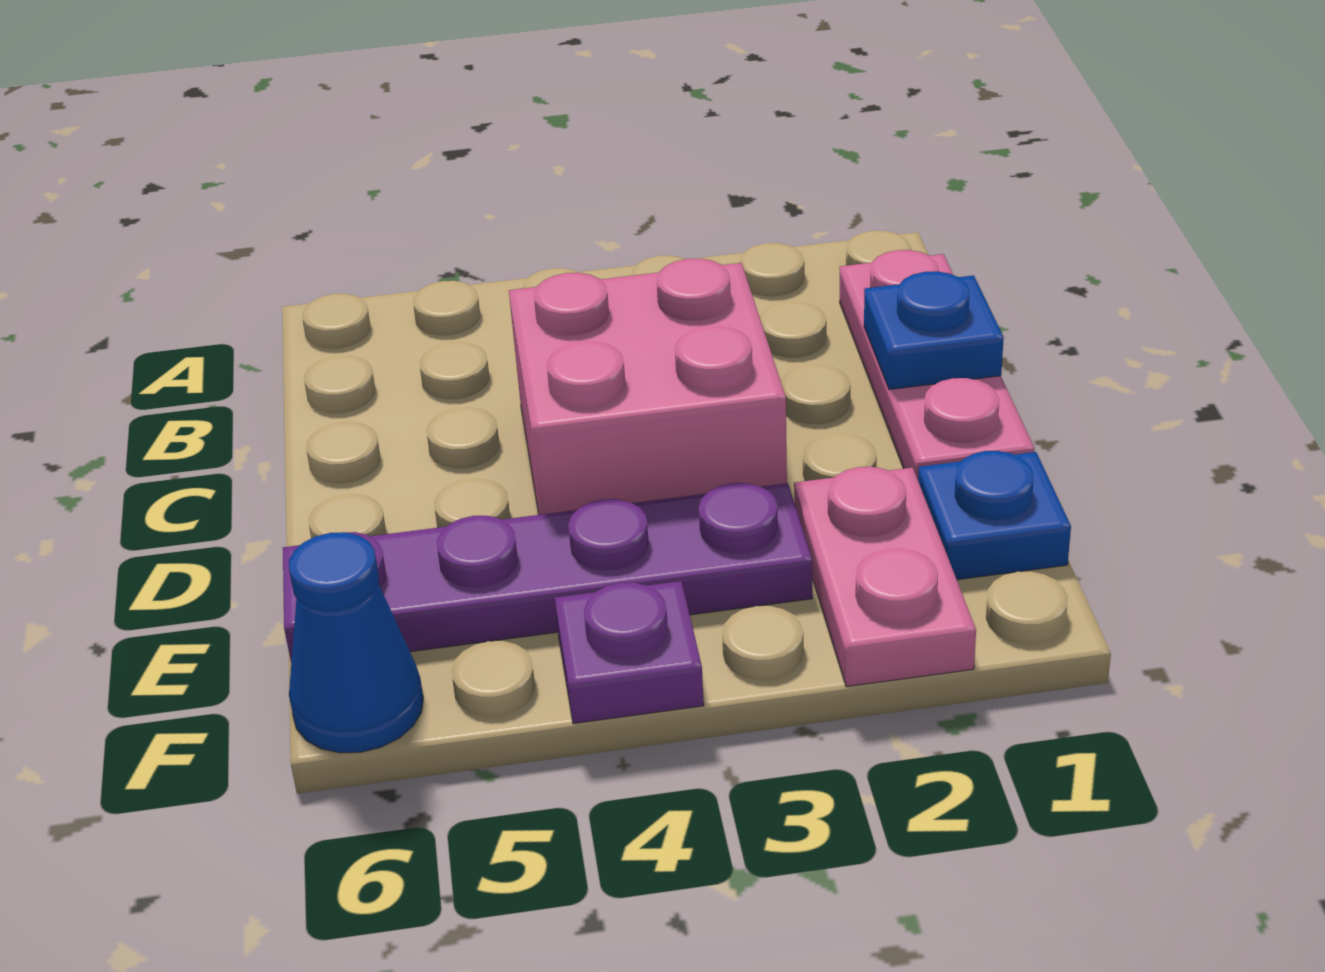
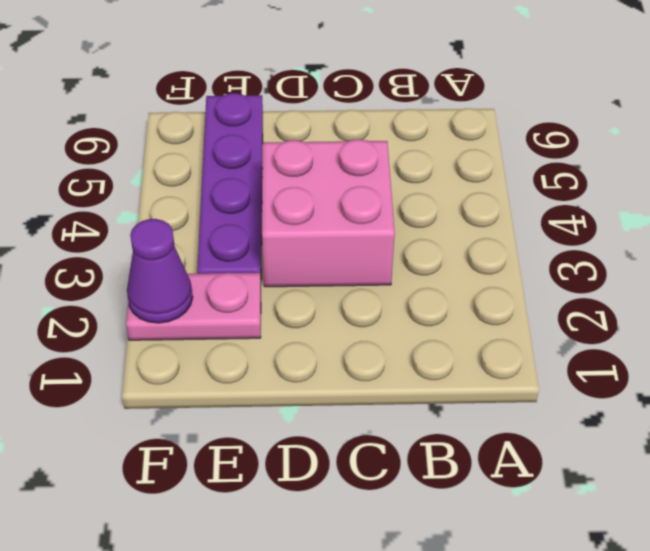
purple 1x1 cone [127,219,193,323] -> none
none -> pink 1x3 plate [840,250,1035,479]
none -> blue 1x1 plate [918,451,1071,580]

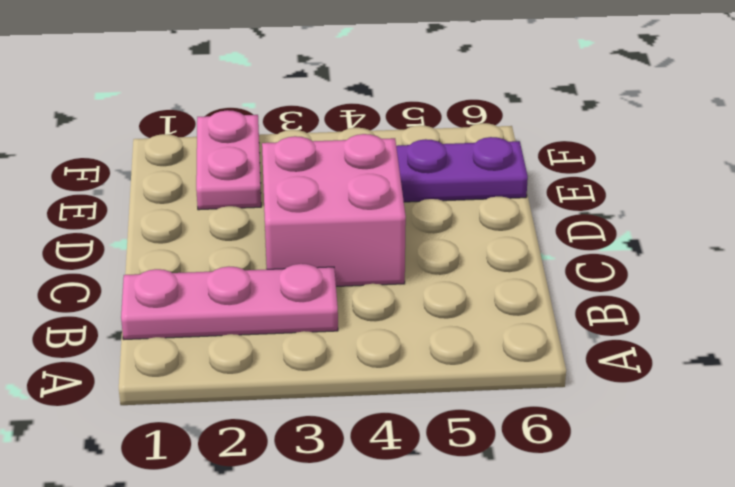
pink 1x3 plate [121,264,338,339] -> pink 1x3 plate turned to [840,250,1035,479]
none -> blue 1x1 plate [918,451,1071,580]
none -> purple 1x1 plate [555,581,704,724]

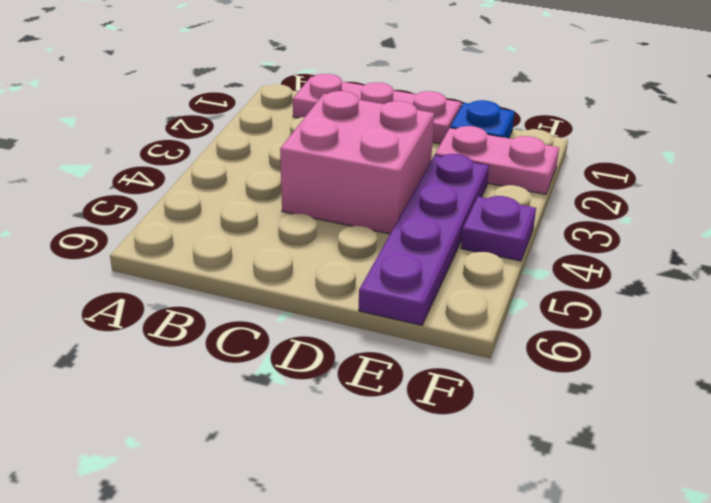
none -> blue 1x1 cone [289,532,423,753]
none -> blue 1x1 plate [864,271,1004,390]

